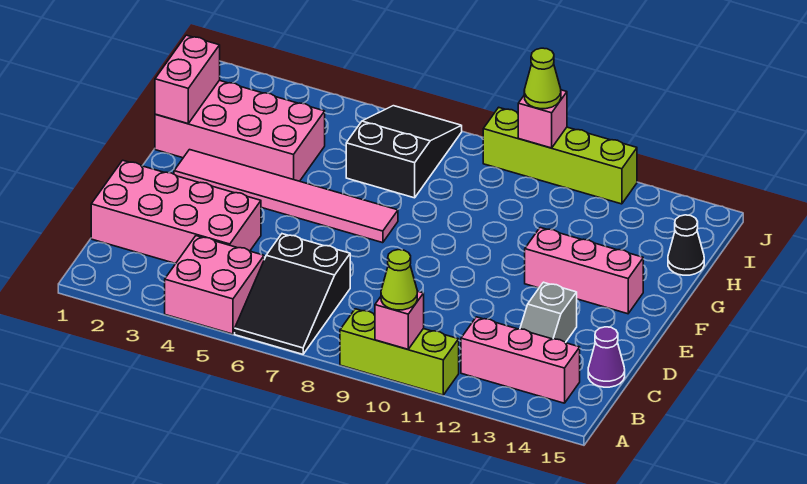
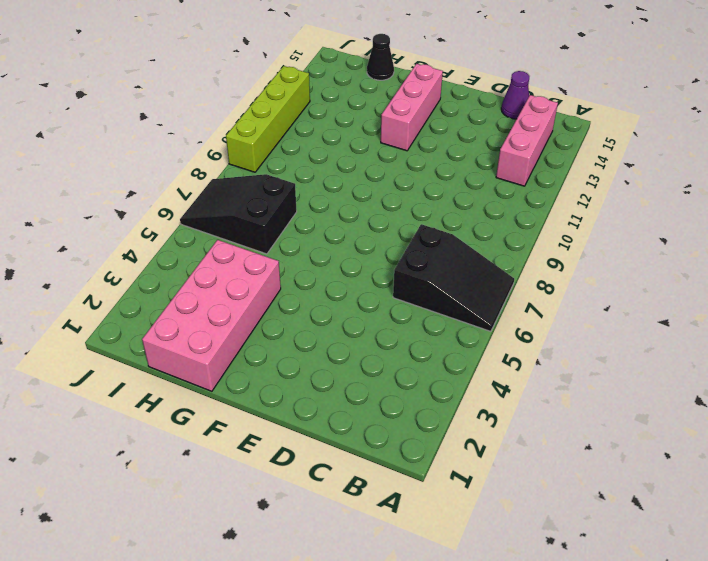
none -> pink 2x2 brick [165,236,264,334]
none -> lime 1x3 brick [340,309,459,395]
none -> pink 2x4 brick [91,160,261,264]

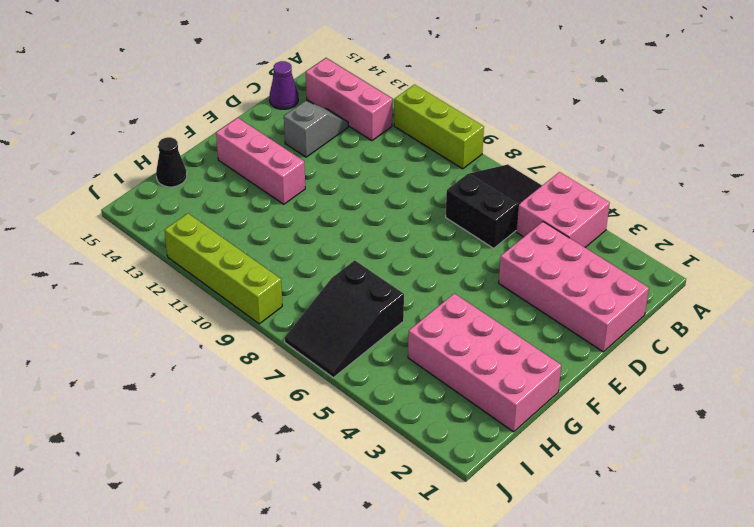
none -> pink 1x6 tile [174,150,398,243]
none -> pink 1x1 brick [375,291,424,349]
none -> pink 1x2 brick [155,35,220,123]

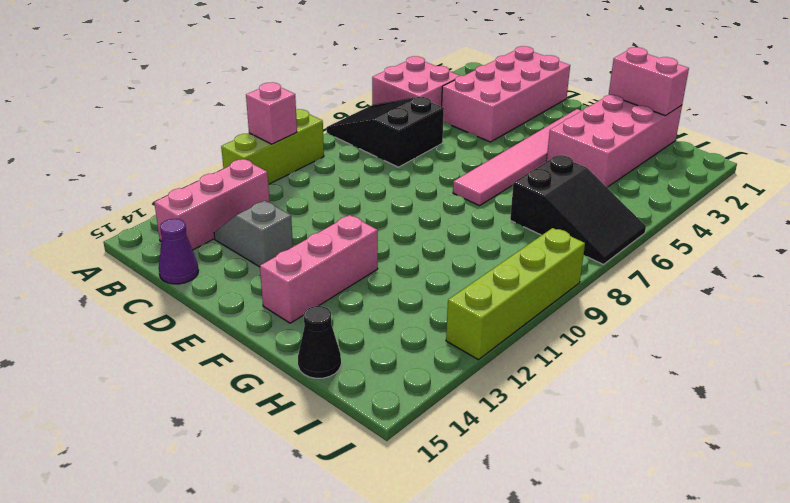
none -> pink 1x1 brick [518,90,567,148]
none -> lime 1x1 cone [381,250,417,310]
none -> lime 1x1 cone [524,48,561,109]

